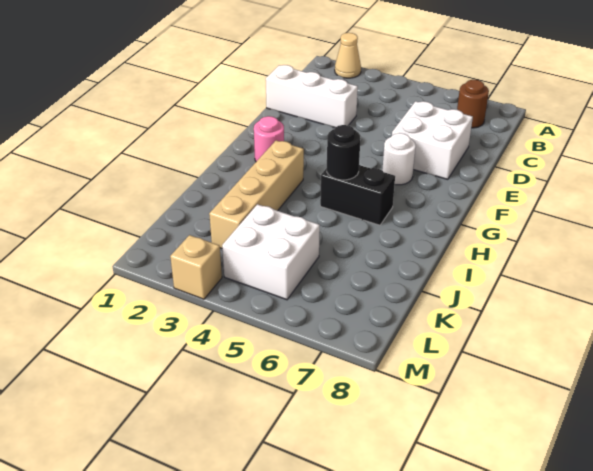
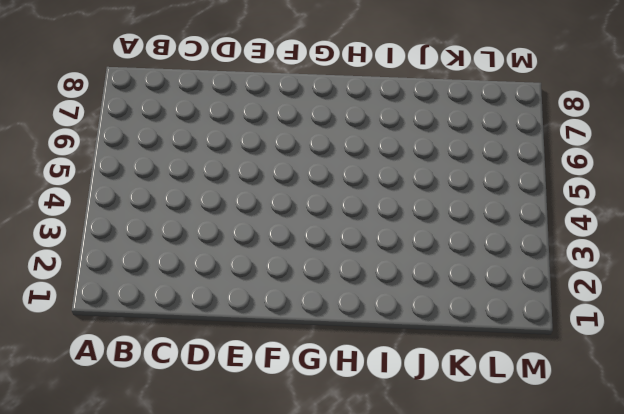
none -> tan 1x1 cone [335,33,361,78]
none -> brown 1x1 round brick [457,80,489,128]

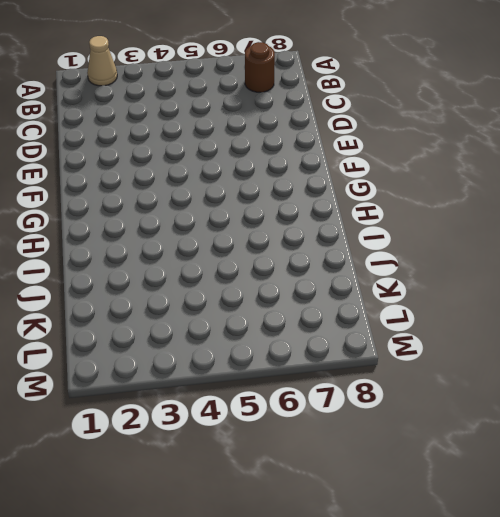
none -> white 1x3 brick [266,65,358,128]
none -> white 2x2 brick [392,101,473,179]

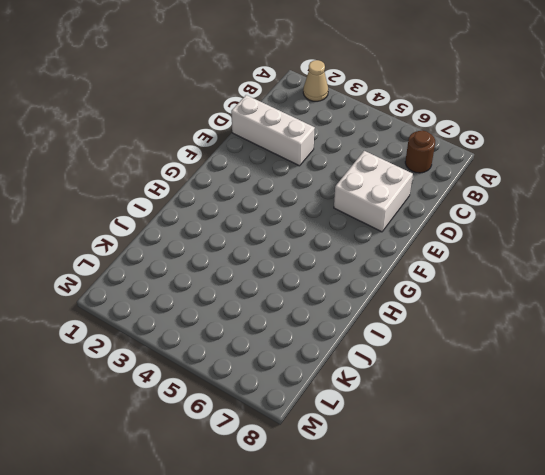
none -> white 1x1 round brick [382,133,416,185]
none -> pink 1x1 round brick [254,116,284,162]

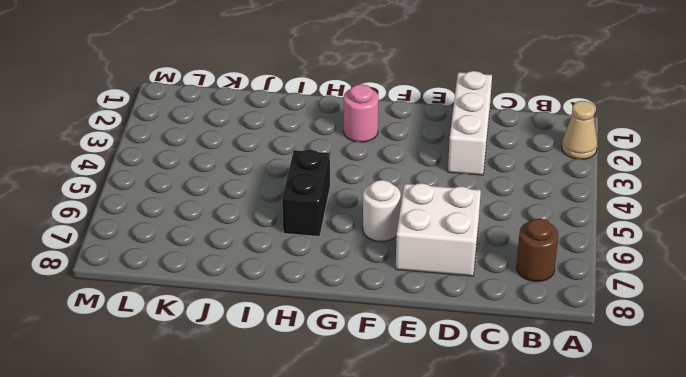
none -> tan 1x4 brick [209,141,304,249]
none -> white 2x2 brick [222,204,320,300]

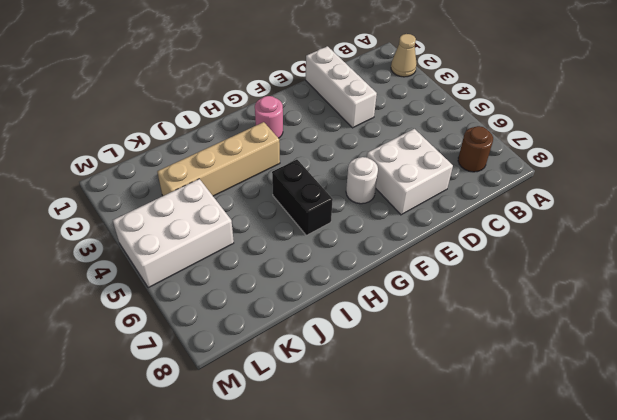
white 2x3 brick [113,179,234,288] -> white 2x2 brick [222,204,320,300]
none -> tan 1x1 brick [170,235,222,299]
none -> black 1x1 round brick [327,125,361,180]

